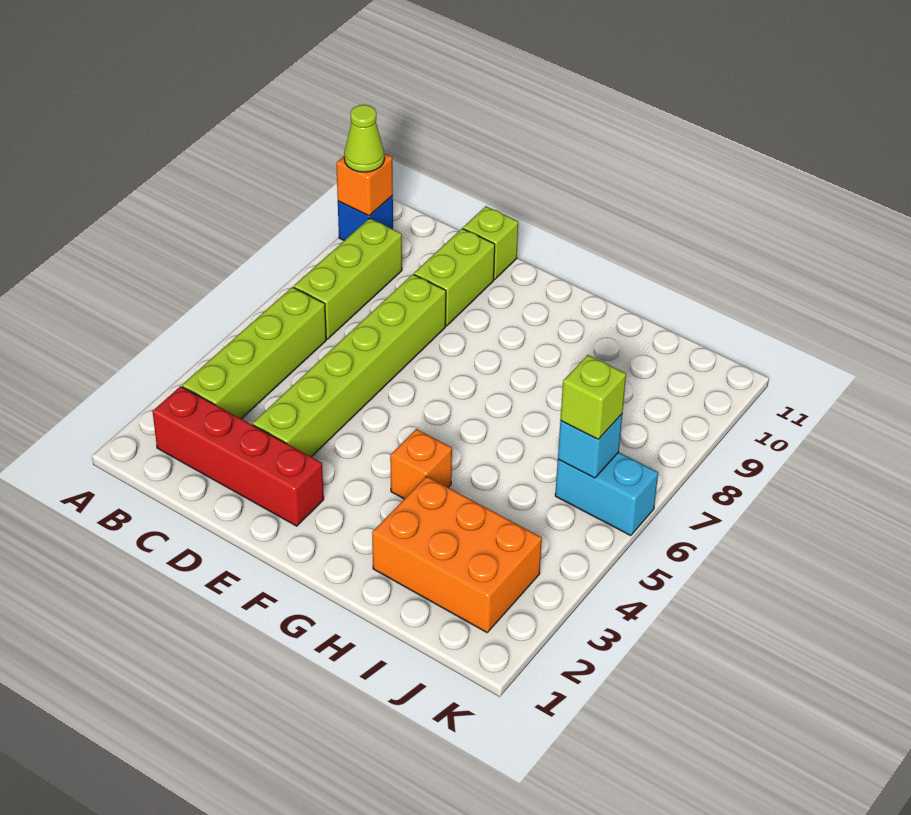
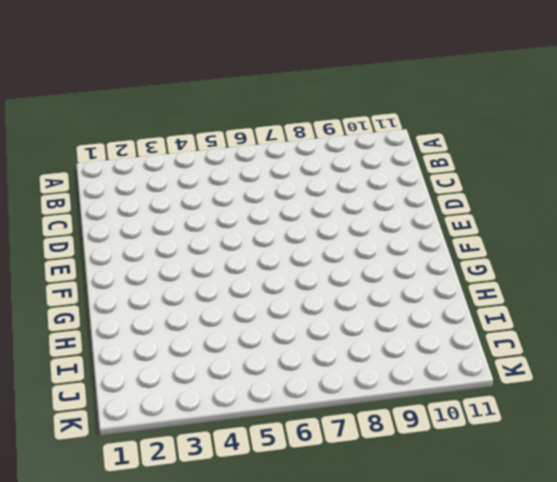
none -> blue 1x1 brick [338,196,393,241]
none -> red 1x4 brick [153,386,324,526]
none -> lime 1x4 brick [182,287,326,419]

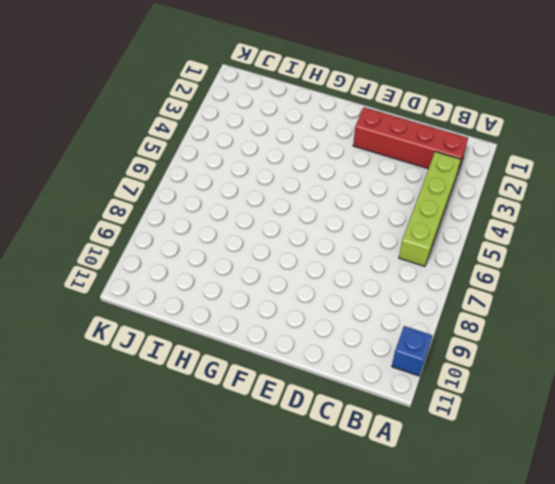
none -> lime 1x3 brick [294,218,402,339]
none -> lime 1x6 brick [252,274,446,457]
none -> lime 1x2 brick [414,229,495,326]

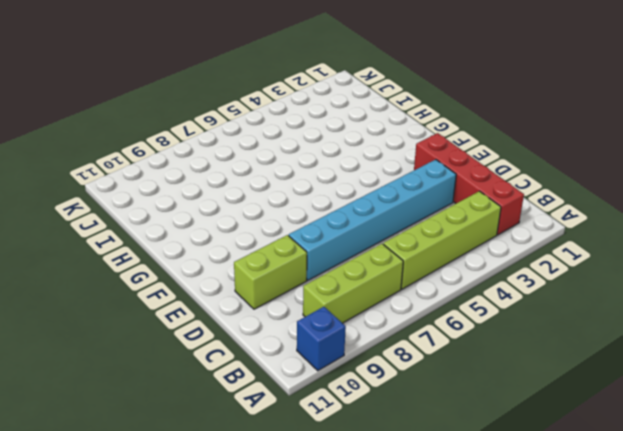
cyan 1x6 brick [289,160,456,280] -> lime 1x6 brick [252,274,446,457]
none -> lime 1x1 brick [463,206,518,280]
none -> orange 1x1 brick [390,429,452,499]
none -> orange 2x3 brick [372,476,542,632]

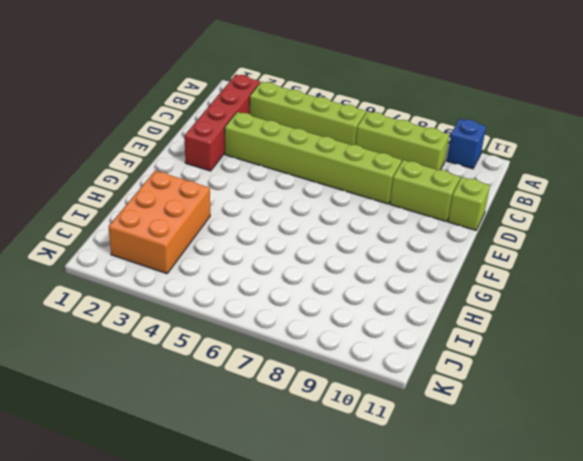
none -> orange 1x1 brick [390,429,452,499]
none -> cyan 1x2 brick [555,452,658,536]
none -> orange 1x1 brick [336,153,393,216]

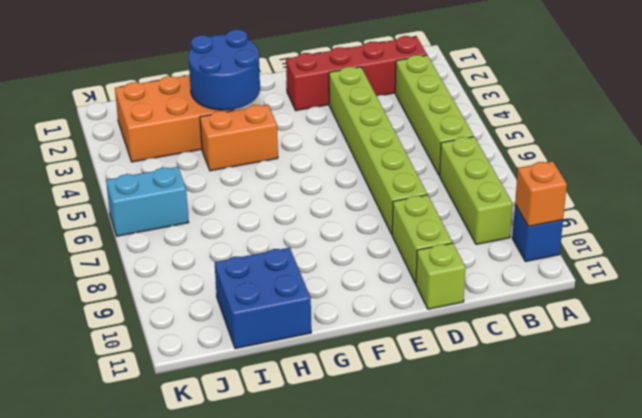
blue 2x2 round brick [188,30,260,110] -> none
orange 1x2 brick [200,105,278,171] -> orange 1x1 brick [390,429,452,499]
blue 2x2 brick [215,248,311,349] -> none
none -> cyan 1x1 brick [558,414,622,478]
none -> lime 1x1 cone [344,105,384,172]
none -> lime 1x1 brick [560,355,626,439]

